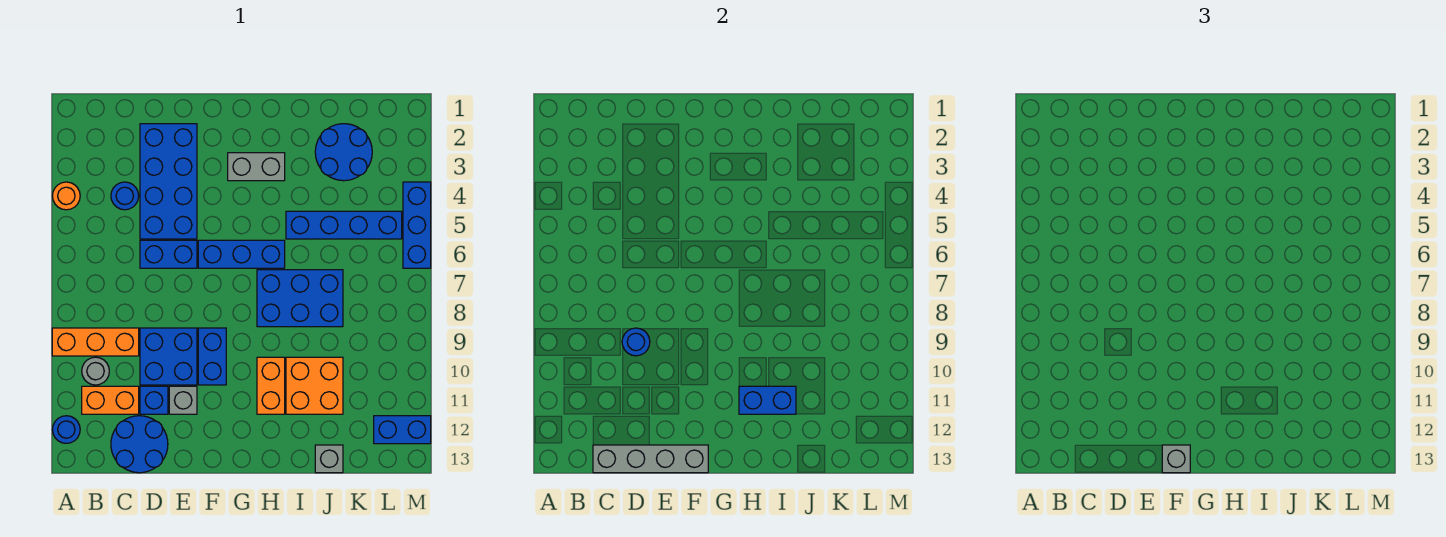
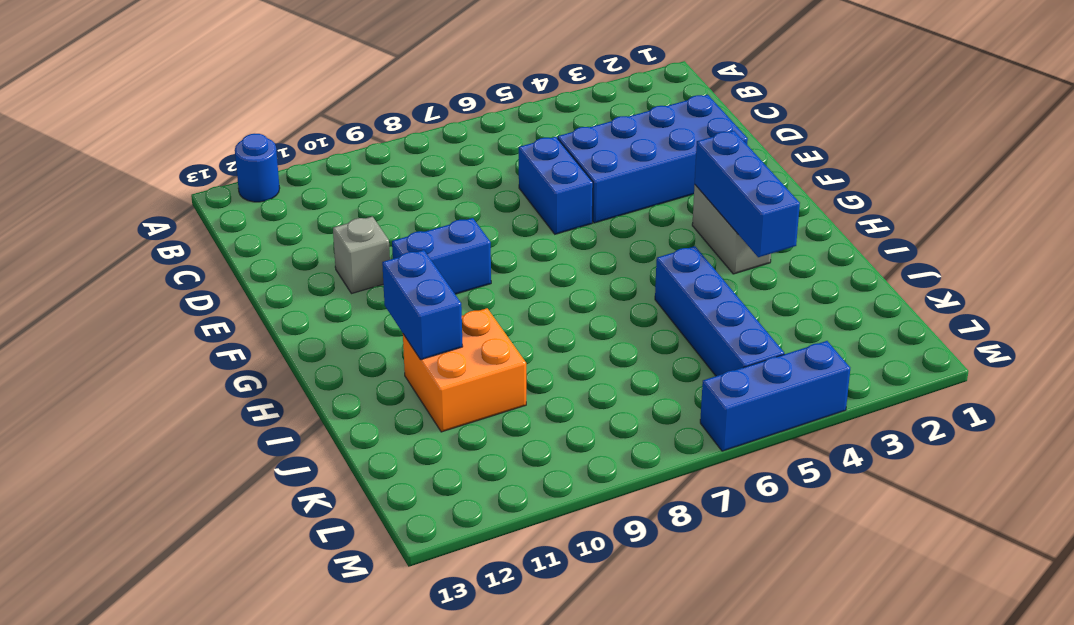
blue 1x3 brick [695,131,800,257] -> blue 1x3 brick moved to [198,240,285,268]
none -> orange 1x1 round brick [53,182,80,210]
none -> orange 1x3 brick [52,328,139,356]
none -> grey 1x1 round brick [82,357,109,385]

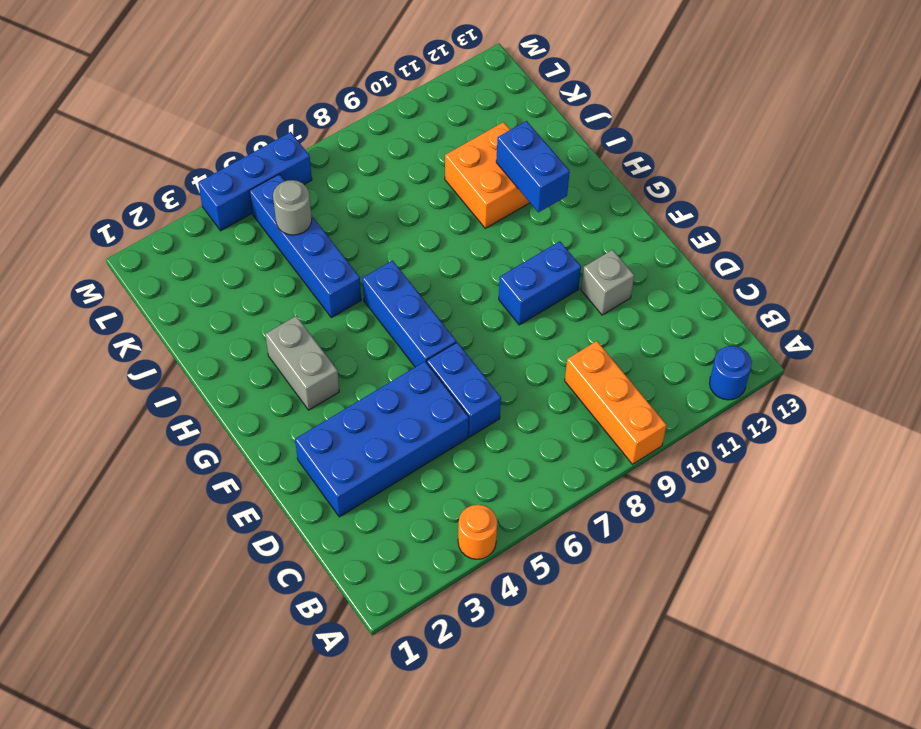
grey 1x1 round brick [273,180,312,235] -> grey 1x1 round brick moved to [82,357,109,385]
none -> orange 1x2 brick [82,386,139,414]
none -> blue 1x1 round brick [111,182,139,210]
none -> blue 2x2 round brick [111,416,168,473]

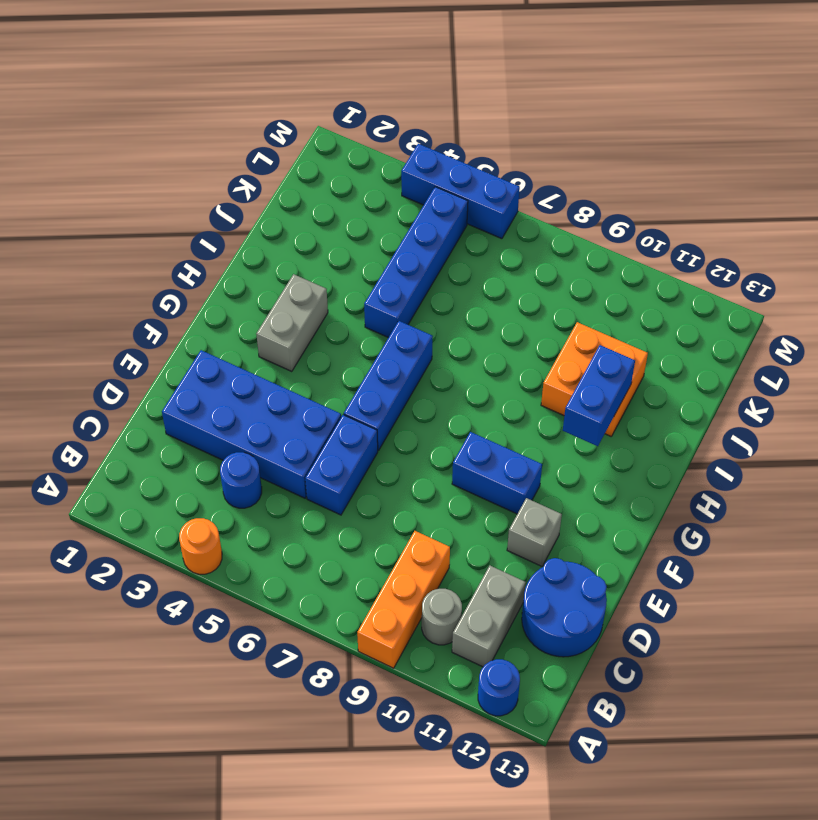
grey 1x2 brick [452,566,526,667] -> orange 1x2 brick [82,386,139,414]
none -> blue 2x2 brick [140,328,197,385]
none -> blue 1x1 brick [140,386,168,414]
none -> blue 2x3 brick [257,270,343,327]

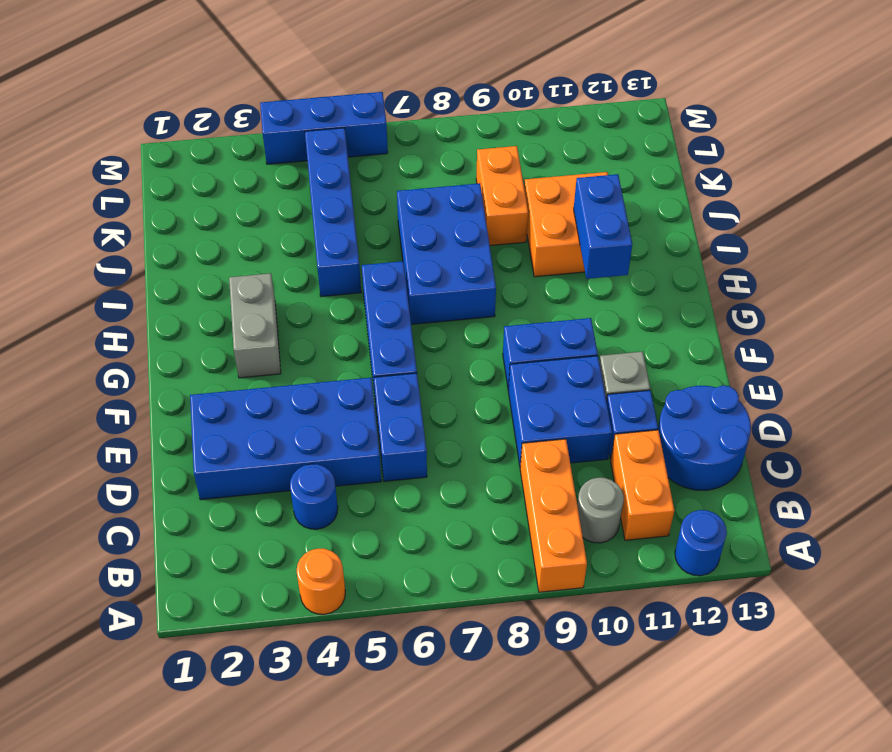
orange 1x2 brick [476,146,528,246] -> orange 1x2 brick turned to [257,357,285,414]
none -> blue 2x2 round brick [315,124,372,181]
none -> grey 1x1 brick [315,445,343,473]
none -> blue 1x2 brick [374,416,431,444]

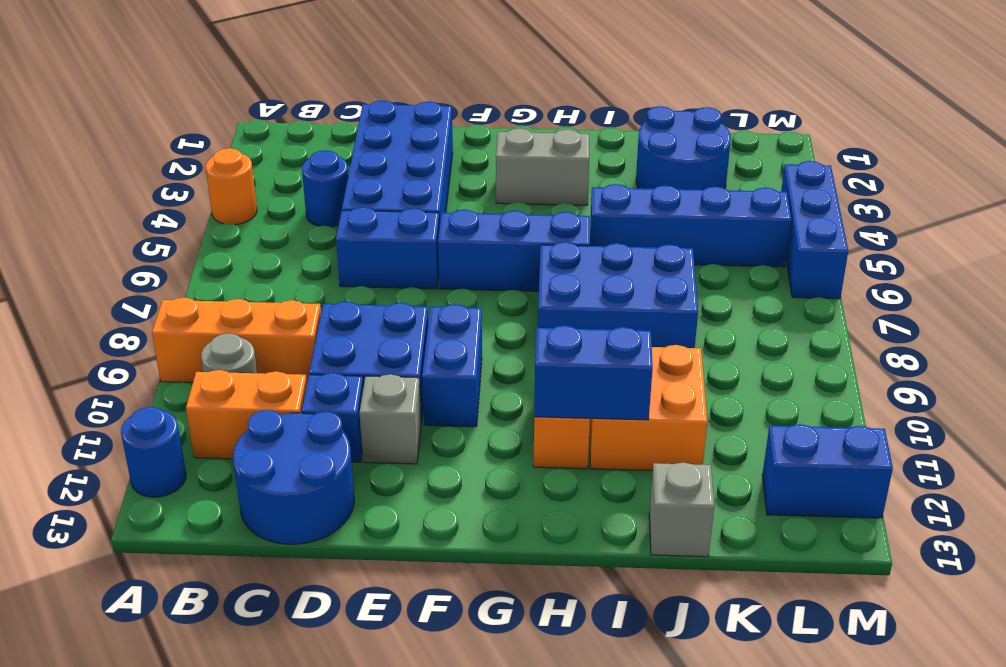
none -> grey 1x4 brick [593,445,708,473]
none -> blue 1x1 round brick [622,328,650,356]
none -> grey 1x1 brick [1162,445,1190,473]

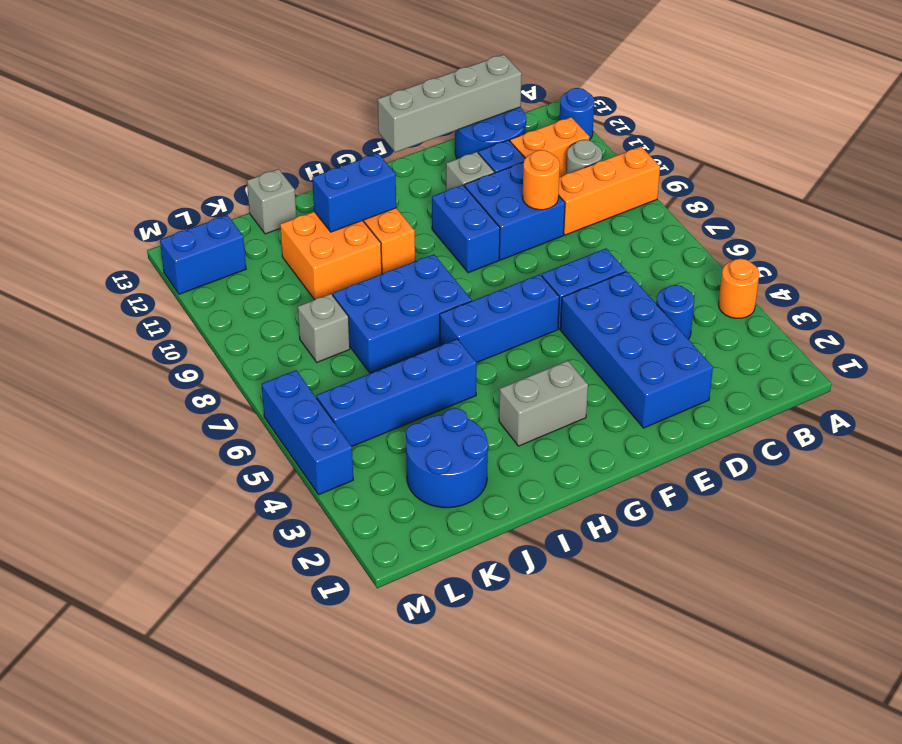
orange 1x1 round brick [523,150,560,210] -> blue 1x1 round brick [622,328,650,356]
grey 1x1 brick [298,294,350,362] -> grey 1x1 brick moved to [1162,445,1190,473]

